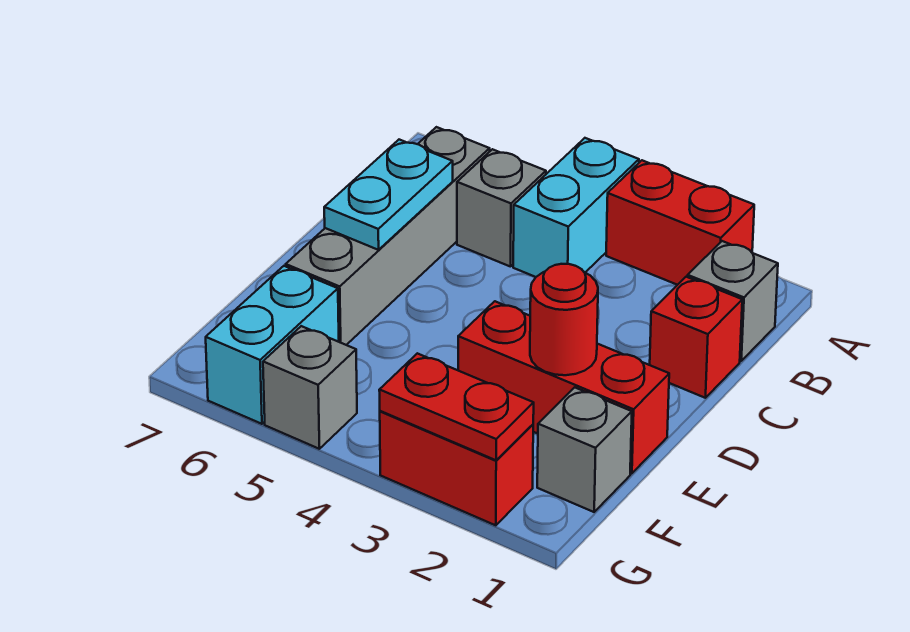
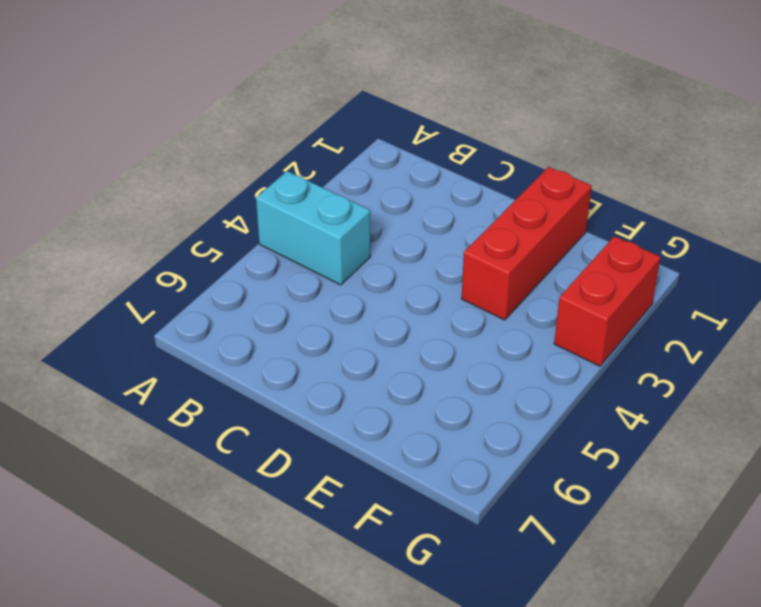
none -> red 1x2 brick [606,160,754,285]
none -> grey 1x1 brick [688,241,778,361]
none -> grey 1x1 brick [457,149,546,267]

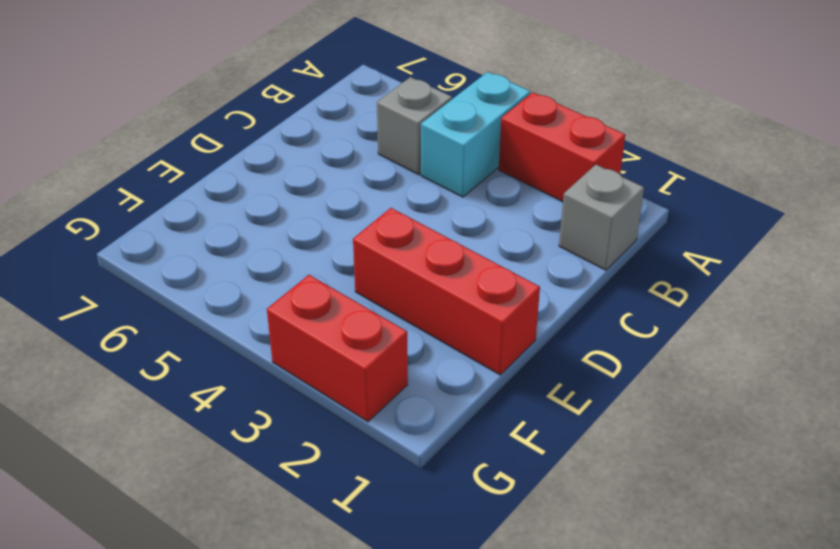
none -> grey 1x4 brick [286,127,490,345]
none -> red 1x1 brick [650,277,742,398]
none -> grey 1x1 brick [537,387,632,512]

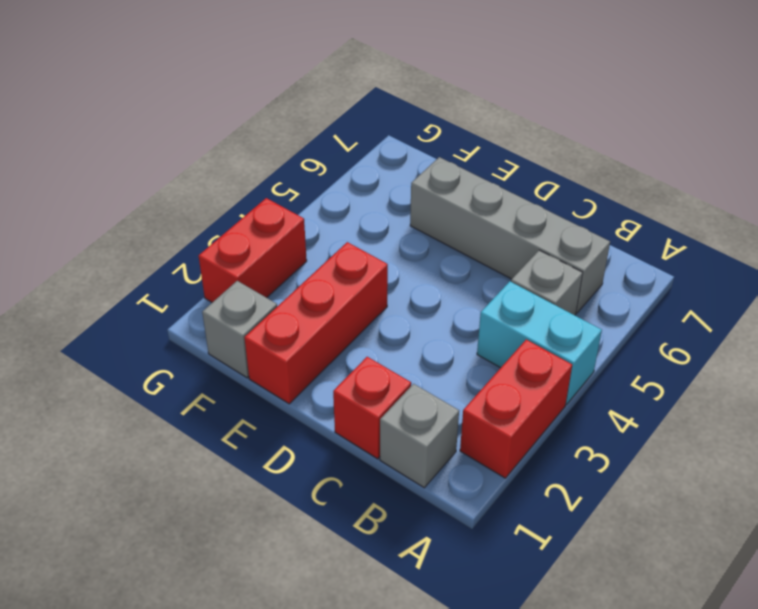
none -> cyan 1x2 brick [206,266,339,424]
none -> grey 1x1 brick [263,326,357,449]
none -> cyan 1x2 plate [324,140,453,250]

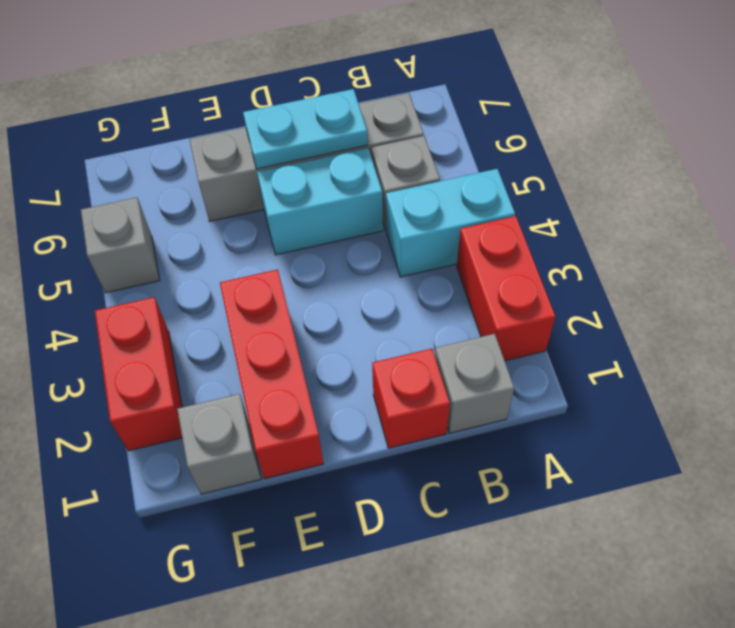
cyan 1x2 brick [257,148,383,255] -> cyan 1x2 brick moved to [206,266,339,424]
none -> red 1x1 round brick [530,264,598,375]
none -> red 1x2 plate [379,353,534,460]

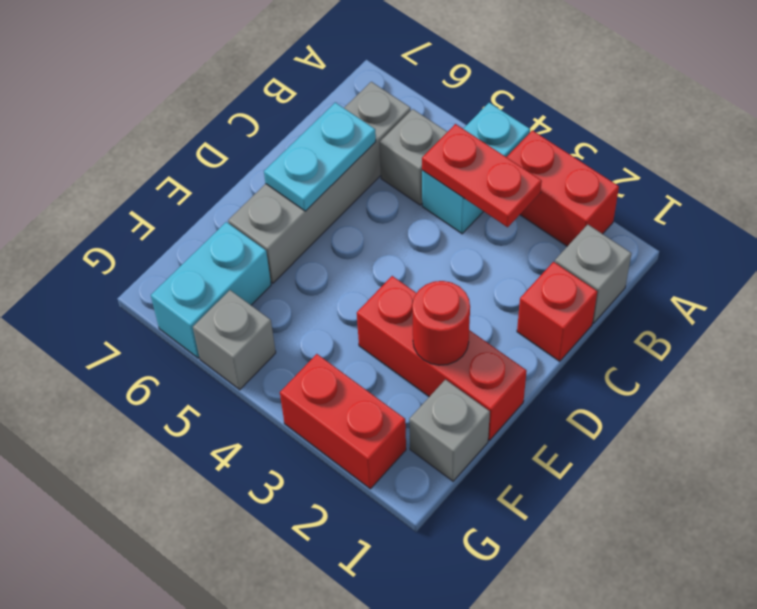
red 1x2 plate [422,124,542,227] -> red 1x2 plate moved to [379,353,534,460]

